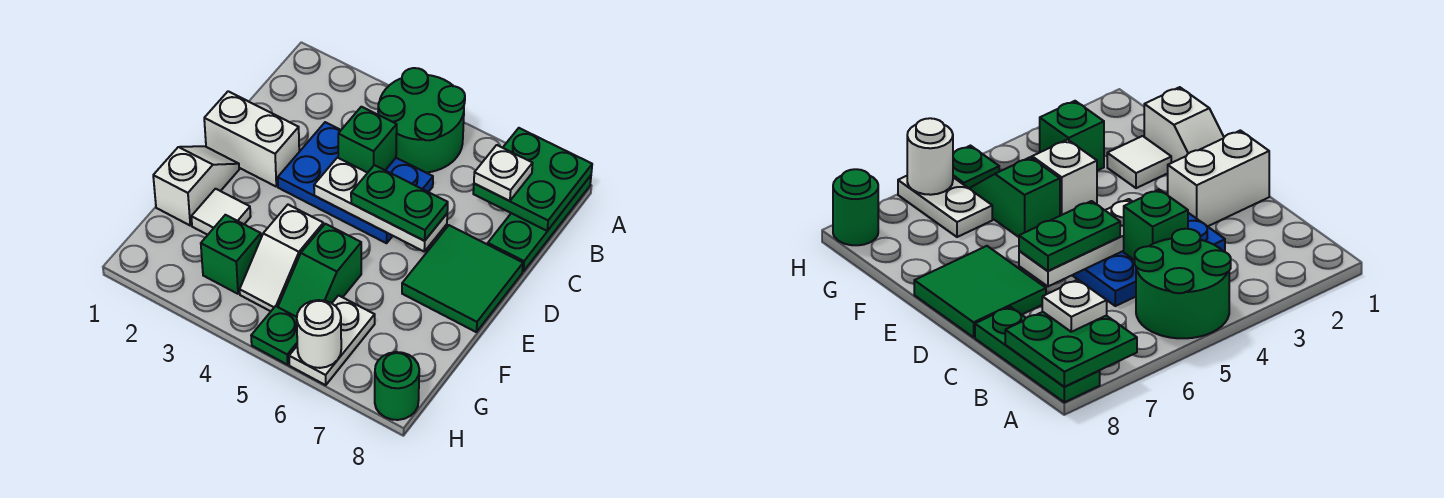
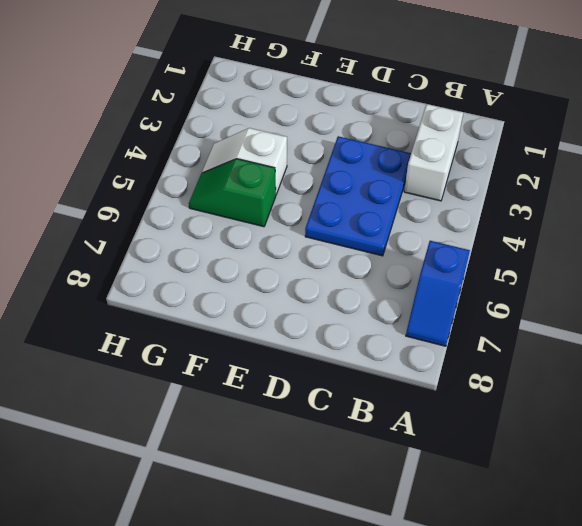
blue 1x2 slope [406,241,470,346] -> none
white 1x2 brick [404,104,463,201] -> white 1x2 brick moved to [204,91,299,186]
none -> green 2x2 round brick [378,68,465,172]
none -> green 1x3 plate [488,176,591,271]
none -> green 2x2 tile [402,225,523,332]

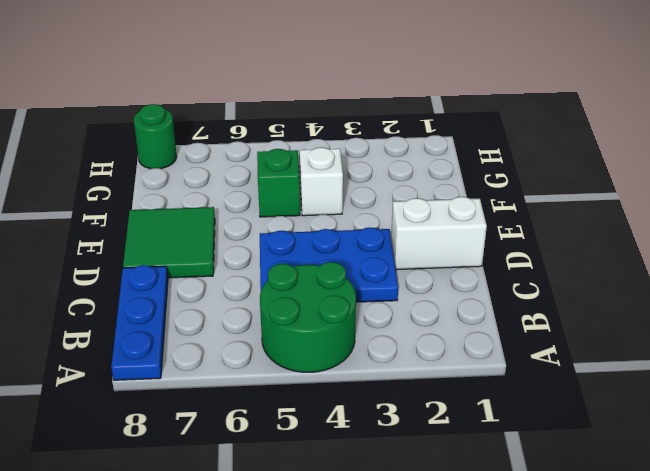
blue 1x3 plate [111,265,168,380] -> green 1x3 plate [488,176,591,271]
none -> white 1x2 slope [153,146,239,225]
none -> white 1x1 tile [191,189,251,235]
none -> green 1x1 brick [201,215,261,294]

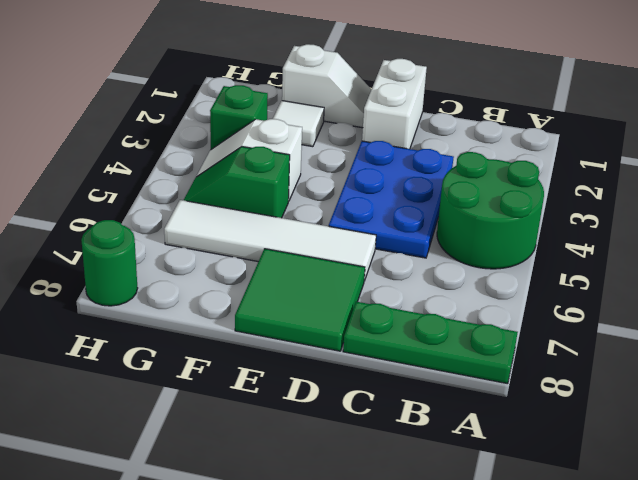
white 1x4 tile [164,200,376,281] -> white 1x2 plate [289,295,375,385]
none -> green 1x1 plate [251,306,297,365]
none -> green 2x2 plate [473,128,592,231]
none -> green 1x1 brick [338,107,397,173]

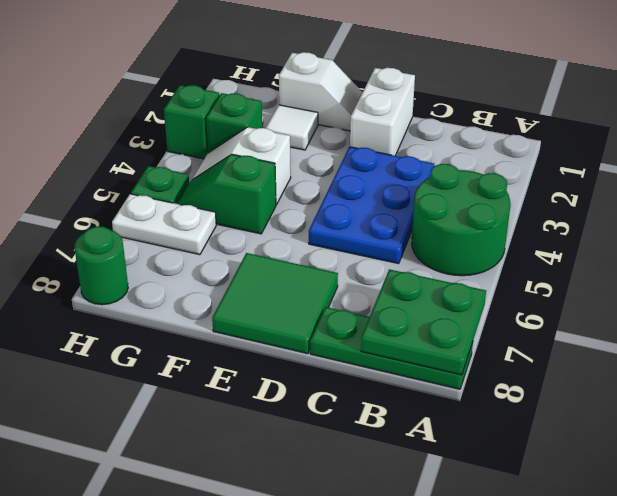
green 1x1 brick [164,85,220,159] -> green 1x1 brick moved to [338,107,397,173]
none -> white 1x3 plate [314,158,447,251]
none -> white 1x1 round brick [297,300,341,368]
none -> white 1x1 plate [474,145,533,201]

